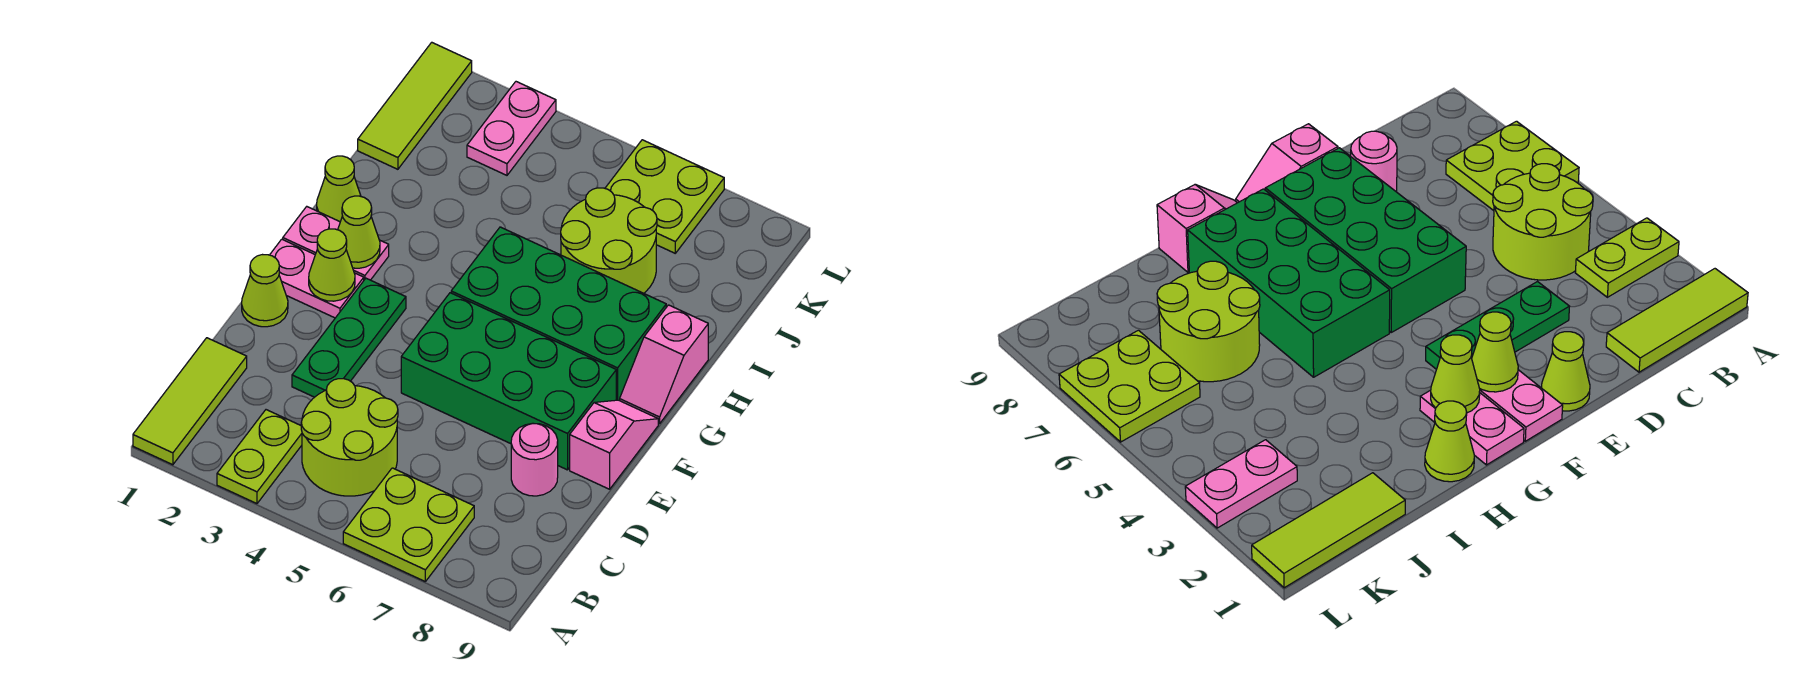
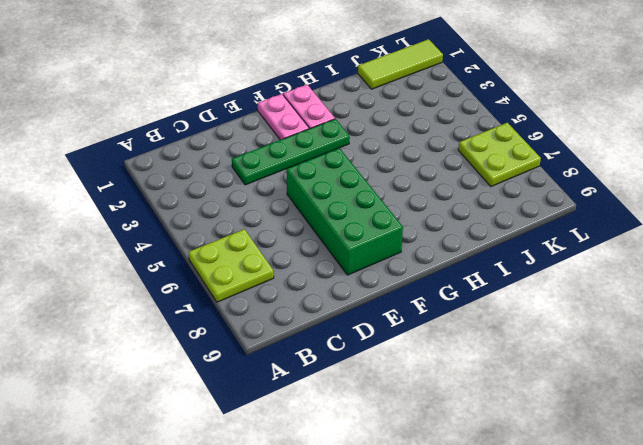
green 1x4 plate [232,119,350,185] -> green 1x3 plate [292,278,406,397]
none -> lime 1x3 tile [133,338,247,465]
none -> lime 1x2 plate [217,410,302,504]
none -> lime 2x2 round brick [301,379,398,496]

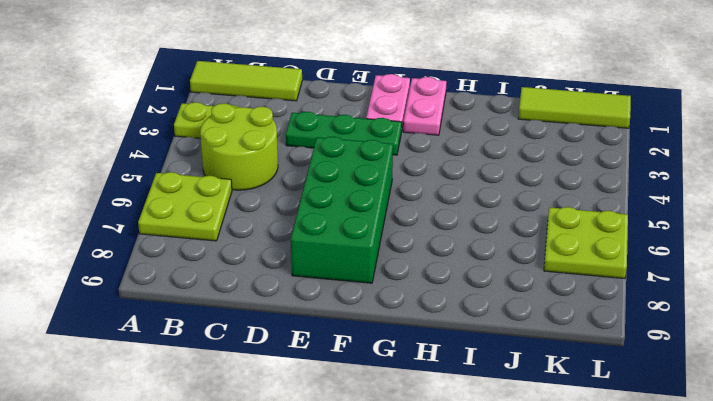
none -> pink 1x1 round brick [511,423,558,496]
none -> lime 1x1 cone [242,255,288,327]
none -> pink 1x2 slope [570,400,658,489]

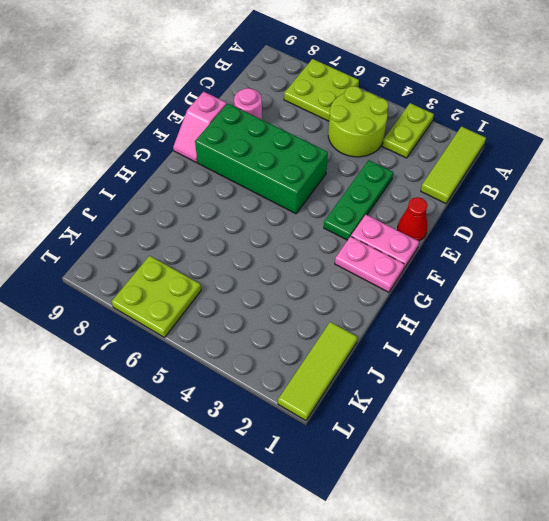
red 1x1 cone [398,197,428,241] -> lime 1x1 cone [242,255,288,327]
none -> green 2x4 brick [451,227,666,401]
none -> pink 1x2 slope [620,305,708,424]
none -> lime 1x1 cone [317,156,361,222]

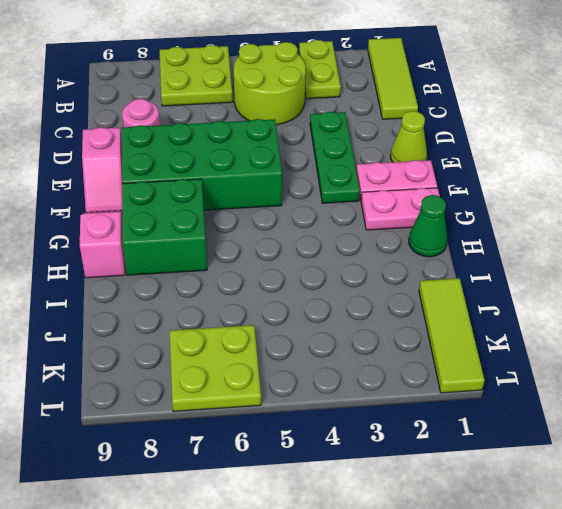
green 2x2 brick [122,179,207,275] -> green 2x4 brick [451,227,666,401]
green 1x1 cone [409,195,448,257] -> lime 1x1 cone [317,156,361,222]
none -> lime 2x2 round brick [561,188,657,293]
none -> pink 1x2 plate [467,82,556,175]
none -> lime 1x1 cone [309,229,355,301]

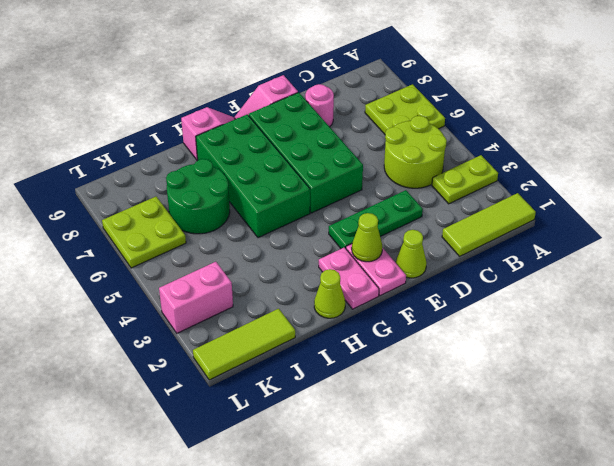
green 2x2 round brick [166,159,230,234] -> lime 2x2 round brick [561,188,657,293]
pink 1x2 brick [159,262,233,333] -> pink 1x2 plate [467,82,556,175]
none -> lime 1x1 cone [338,196,380,268]

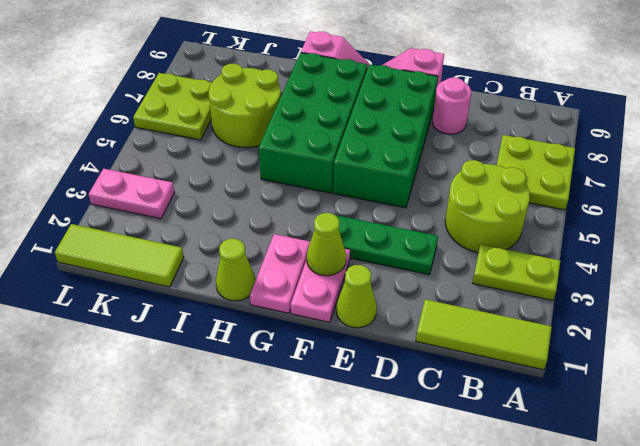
none -> lime 1x1 cone [338,196,380,268]

